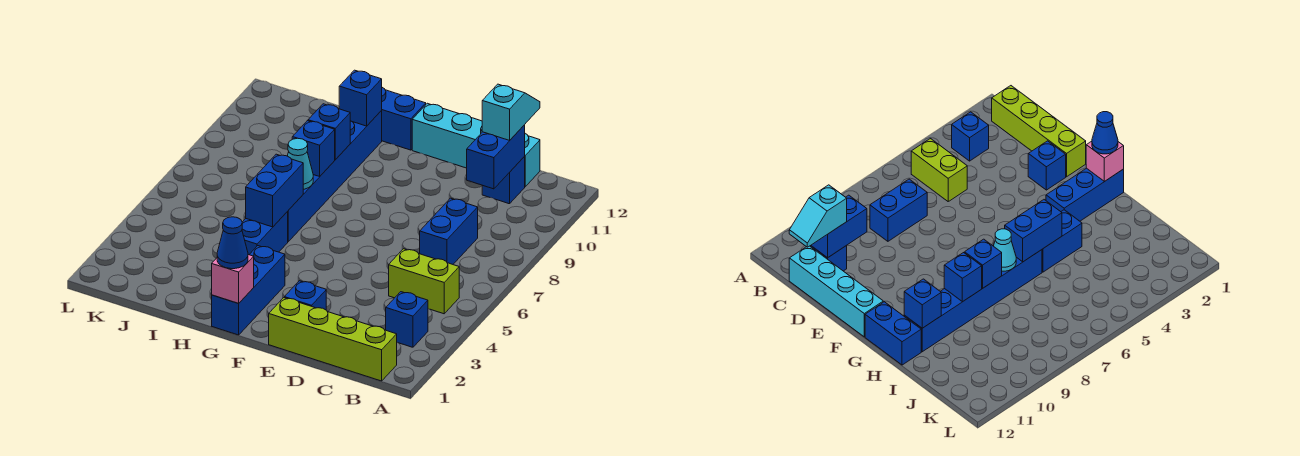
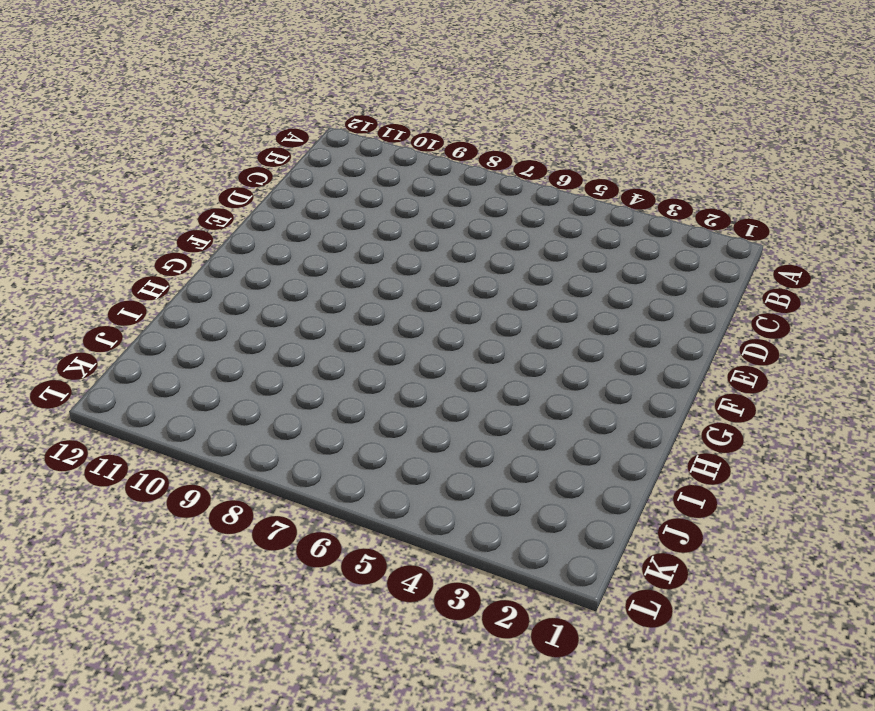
none -> lime 1x4 brick [269,298,397,381]
none -> blue 1x1 brick [386,292,428,347]
none -> lime 1x2 brick [389,249,459,314]

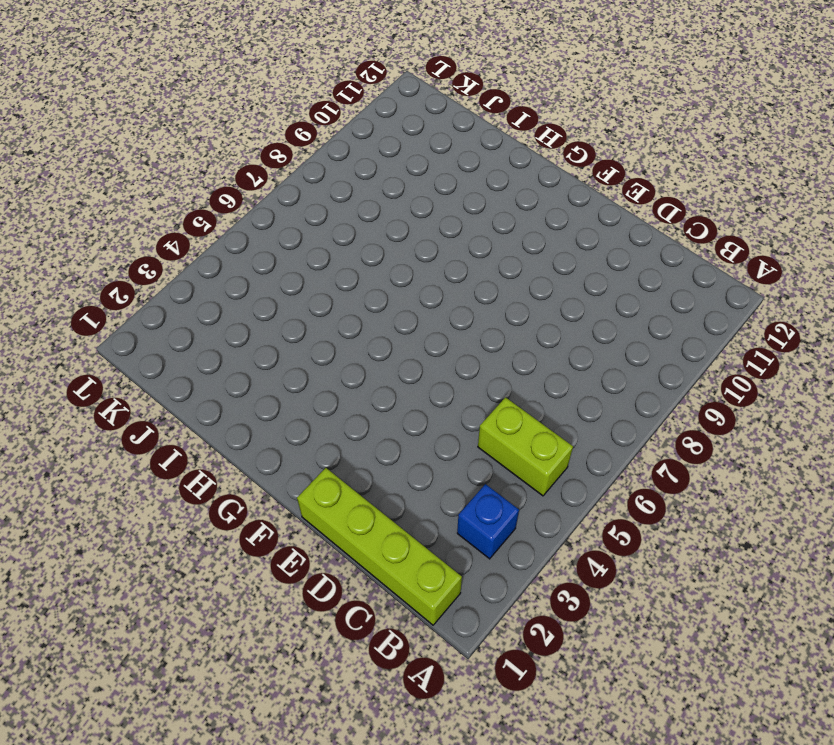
none -> blue 1x2 brick [420,198,478,264]
none -> blue 1x1 brick [482,157,525,204]
none -> cyan 1x4 brick [412,103,540,187]

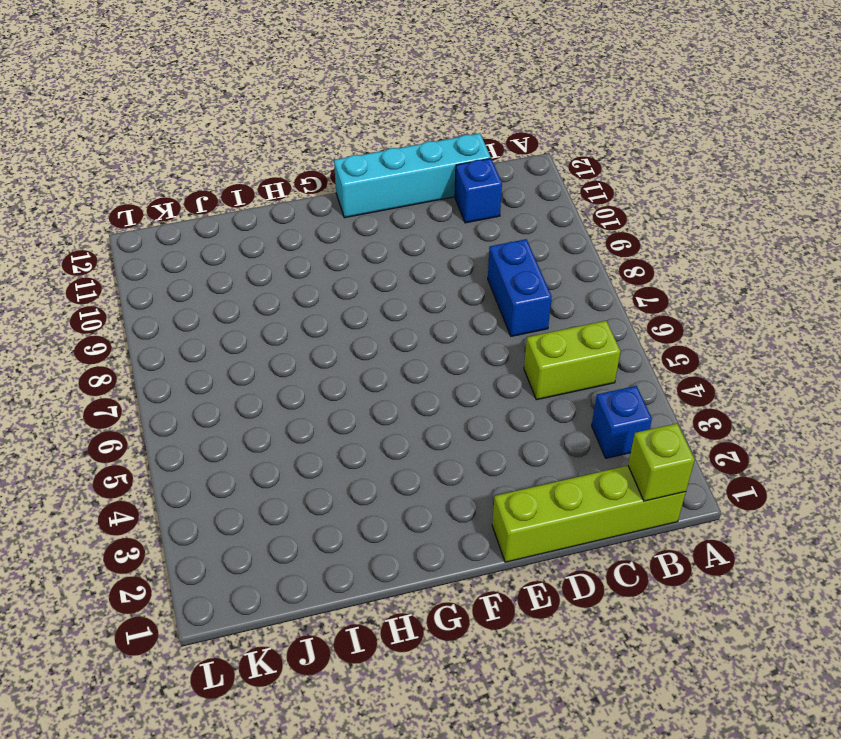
lime 1x1 brick [628,424,695,501] -> none
none -> blue 1x1 brick [284,281,326,310]
none -> blue 1x3 brick [212,246,285,335]
none -> blue 1x2 brick [381,88,426,150]

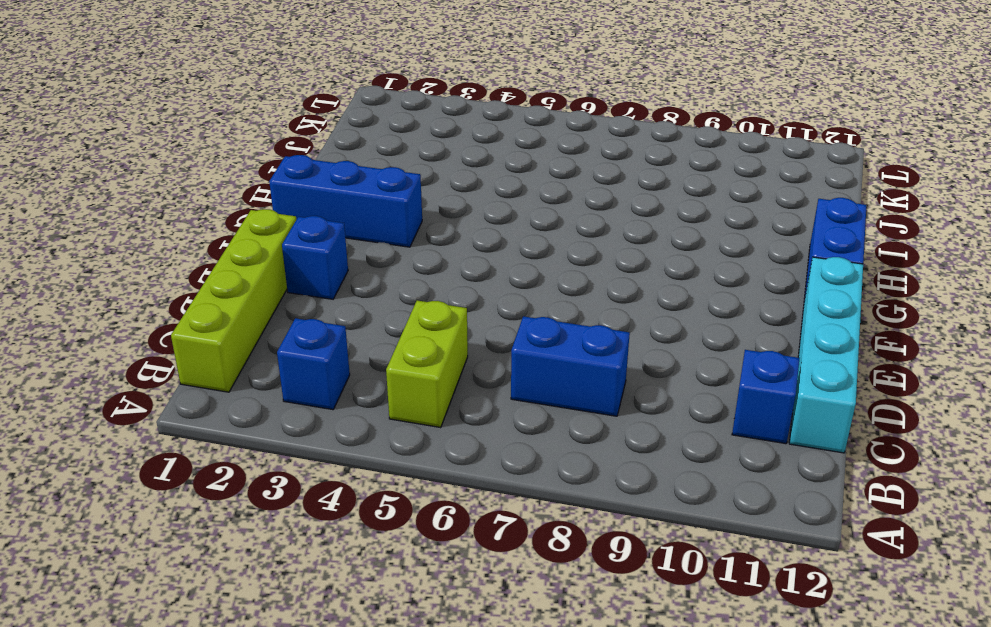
none -> blue 1x2 brick [242,212,288,255]
none -> blue 1x6 brick [287,111,382,242]
none -> blue 1x2 brick [467,125,525,189]

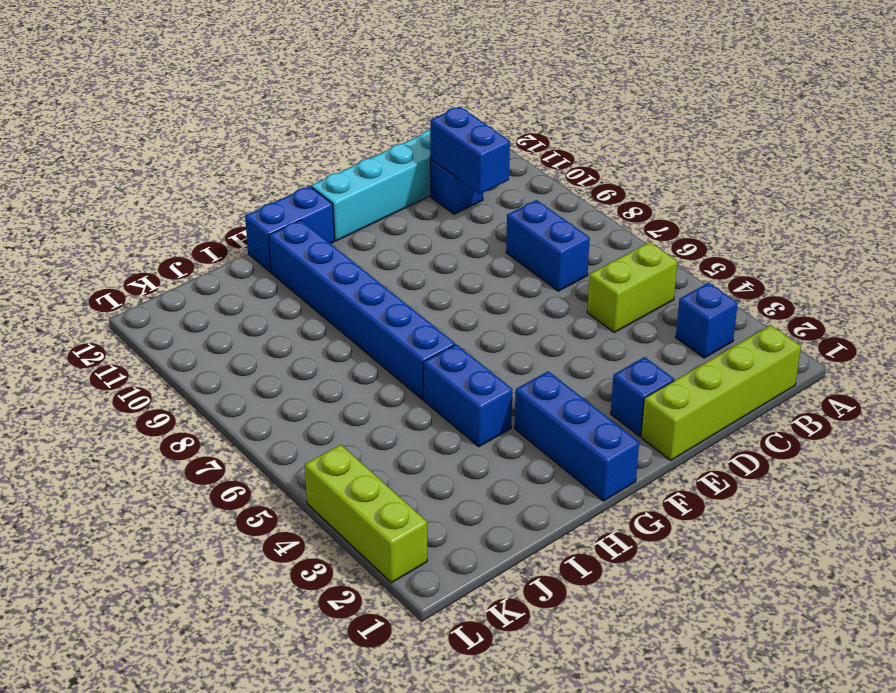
lime 1x3 brick [305,445,427,583] -> none
none -> pink 1x1 brick [212,255,254,303]
none -> blue 1x2 brick [246,154,303,227]
none -> cyan 1x1 cone [288,138,313,190]

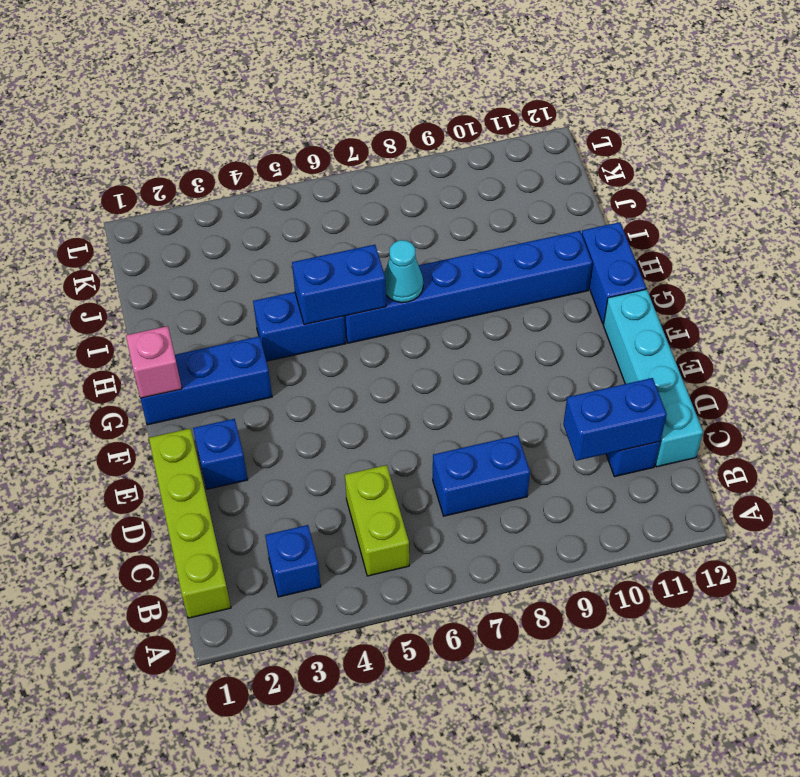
none -> blue 1x1 brick [292,121,335,176]
none -> blue 1x1 brick [308,104,350,160]
none -> blue 1x1 brick [339,70,382,126]

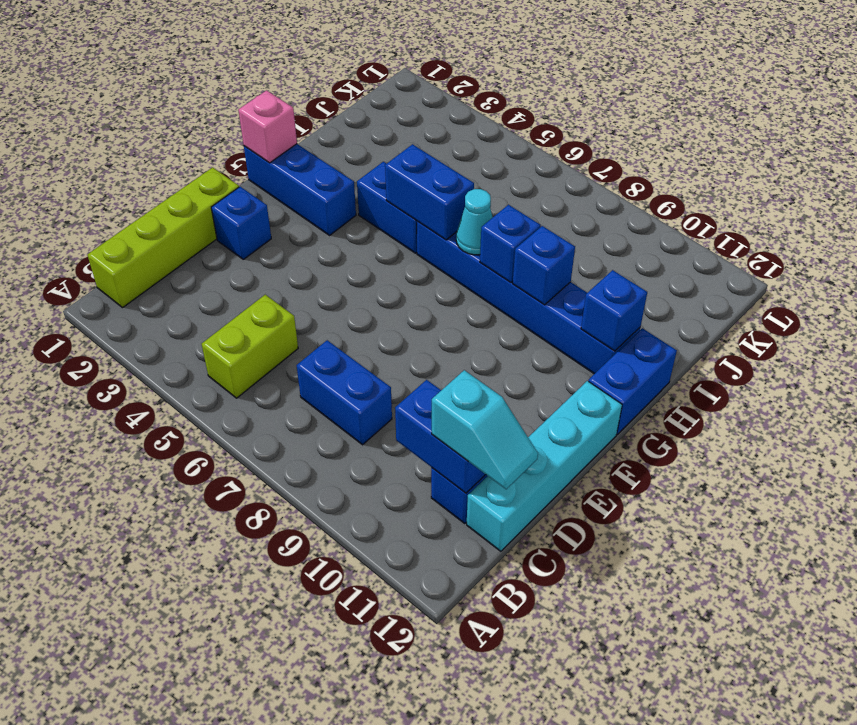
none -> blue 1x1 brick [386,292,428,347]
none -> blue 1x1 cone [217,217,248,269]

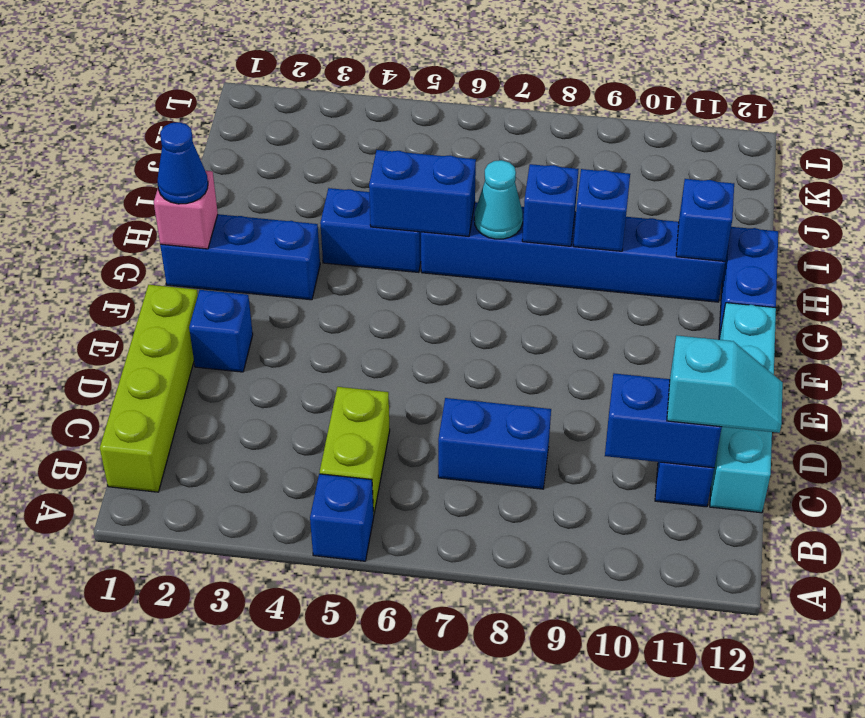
blue 1x1 brick [310,474,374,561] -> blue 1x1 brick moved to [386,292,428,347]

